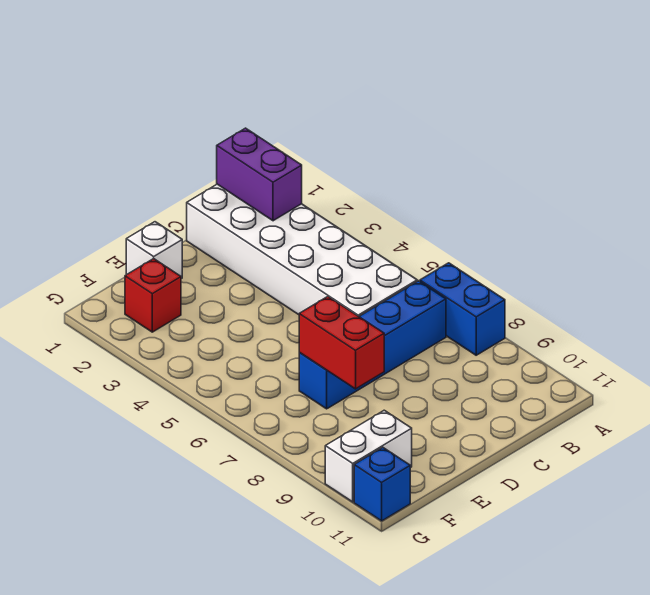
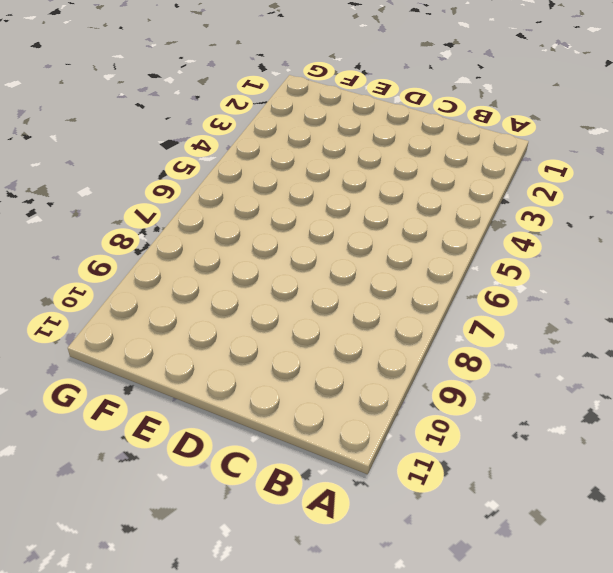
none -> blue 1x2 brick [420,263,505,355]
none -> white 2x6 brick [187,184,417,316]

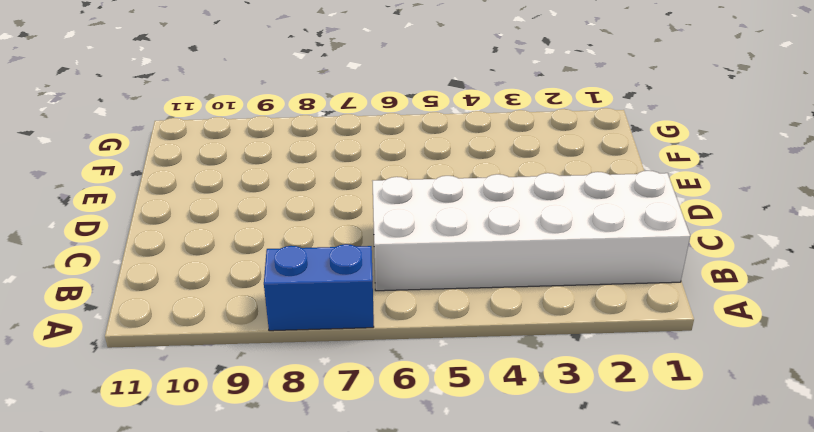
none -> blue 1x4 brick [299,281,446,409]
none -> white 1x1 brick [126,222,182,279]

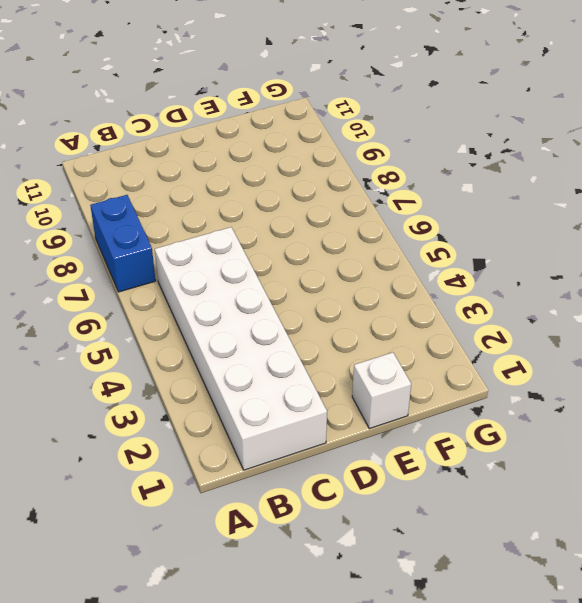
none -> blue 1x4 brick [299,281,446,409]
none -> red 1x1 brick [125,259,181,332]

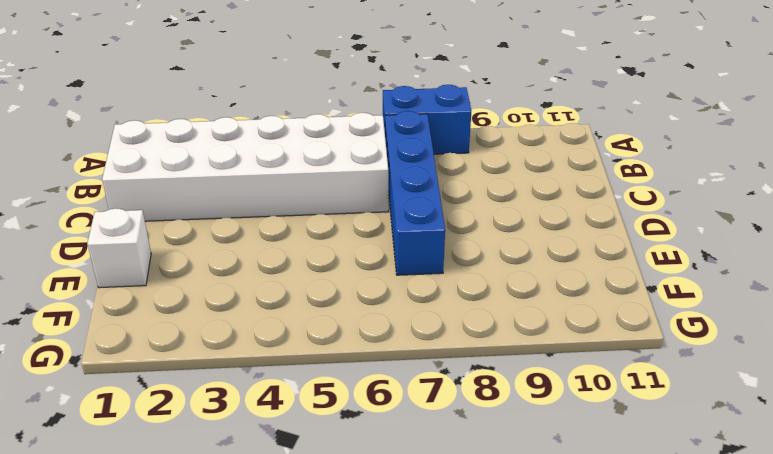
none -> red 1x1 brick [125,259,181,332]
none -> white 1x2 brick [325,410,412,502]

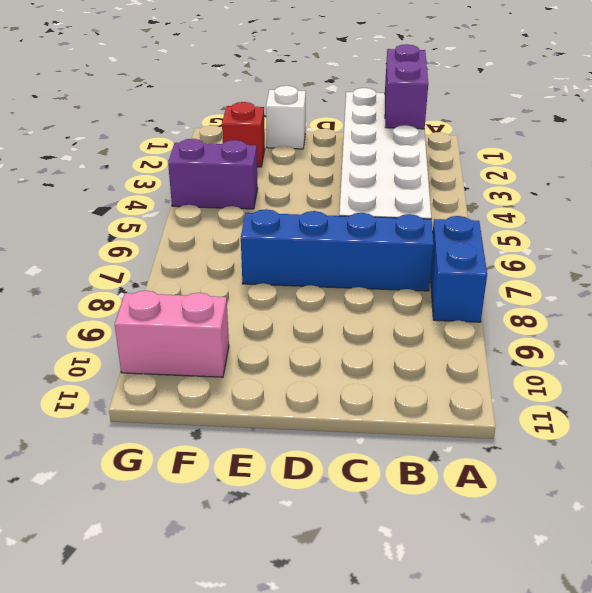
purple 1x2 brick [168,139,258,209] -> none
pink 1x2 brick [115,291,229,377] -> white 1x2 brick [325,410,412,502]
none -> blue 1x1 brick [354,448,410,521]
none -> red 1x2 brick [299,297,384,389]

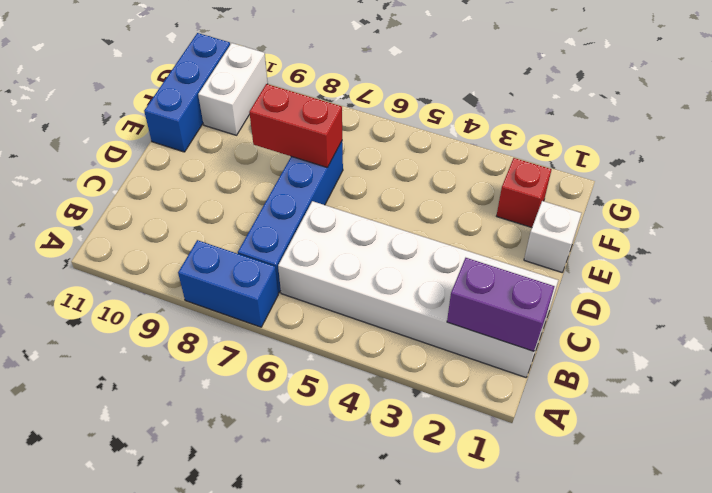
blue 1x3 brick [144,33,230,152] -> blue 1x1 brick [354,448,410,521]

